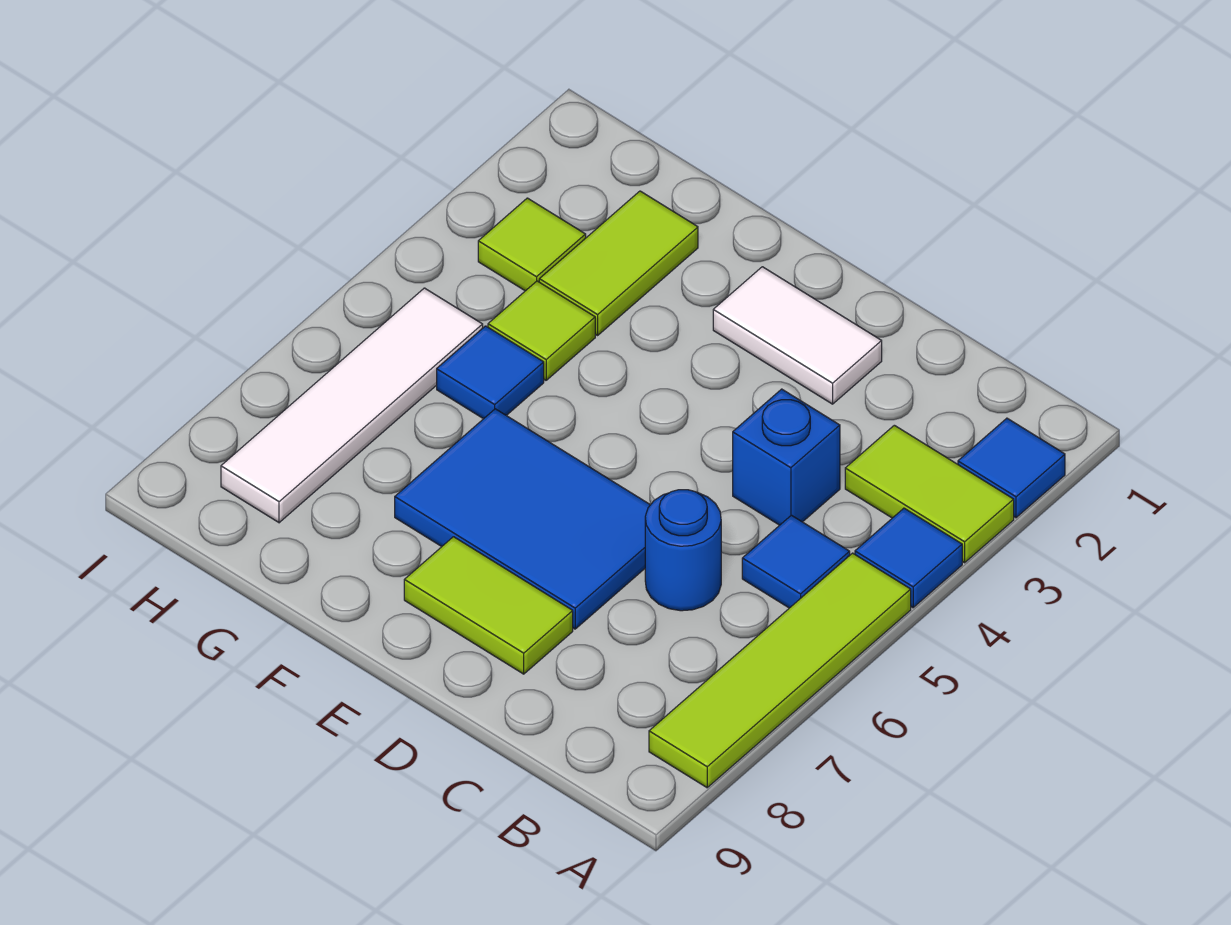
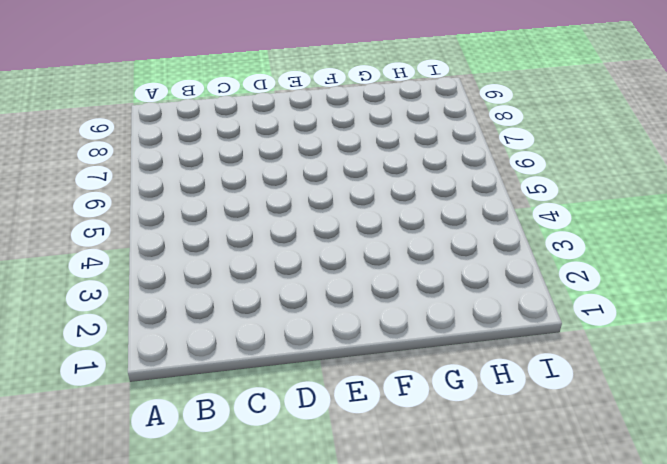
none -> blue 1x1 tile [958,418,1065,518]
none -> lime 1x2 tile [845,425,1014,563]
none -> blue 1x1 tile [855,508,962,608]

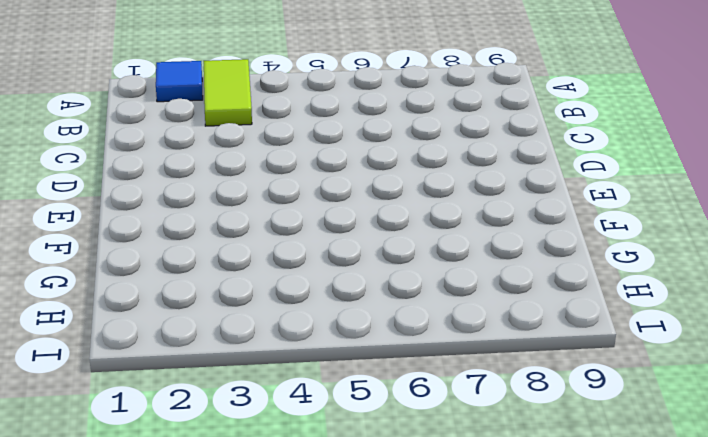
none -> blue 1x1 tile [855,508,962,608]
none -> lime 1x4 tile [649,553,911,788]
none -> blue 1x1 tile [742,515,850,608]

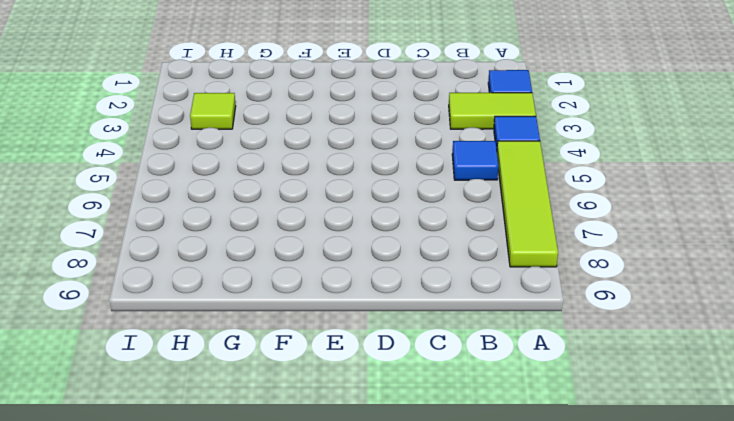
none -> blue 1x1 brick [733,389,840,525]
none -> blue 1x1 round brick [645,490,721,611]
none -> white 1x2 tile [713,267,882,404]

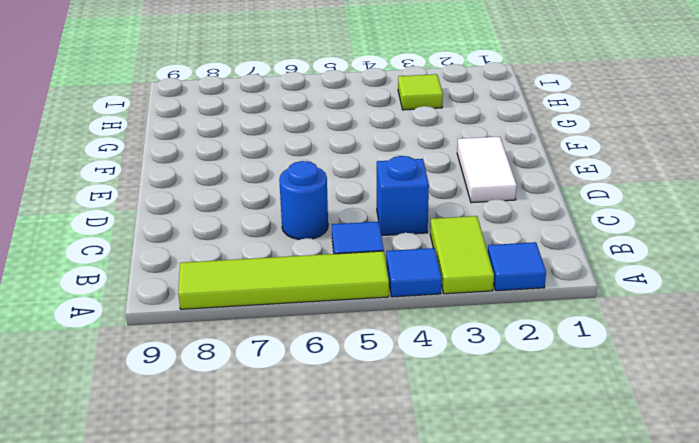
none -> blue 2x3 tile [395,409,650,629]
none -> lime 1x2 tile [404,537,573,674]
none -> lime 1x2 tile [539,191,698,335]

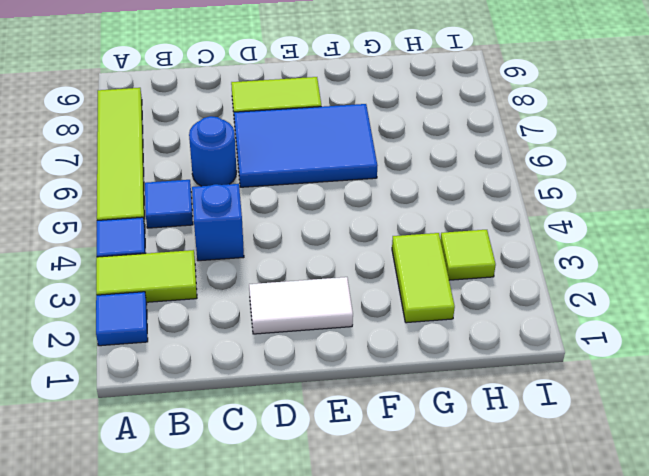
none -> lime 1x1 tile [488,281,595,380]
none -> blue 1x1 tile [437,326,544,419]
none -> white 1x4 tile [221,288,483,523]

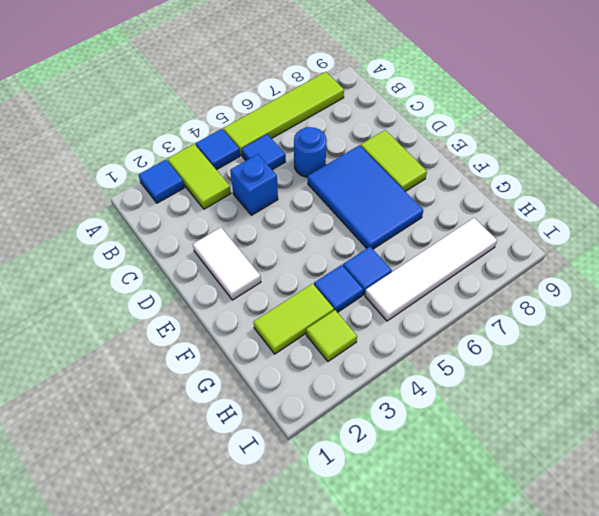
blue 1x1 tile [314,265,363,313] -> lime 1x1 tile [488,281,595,380]

